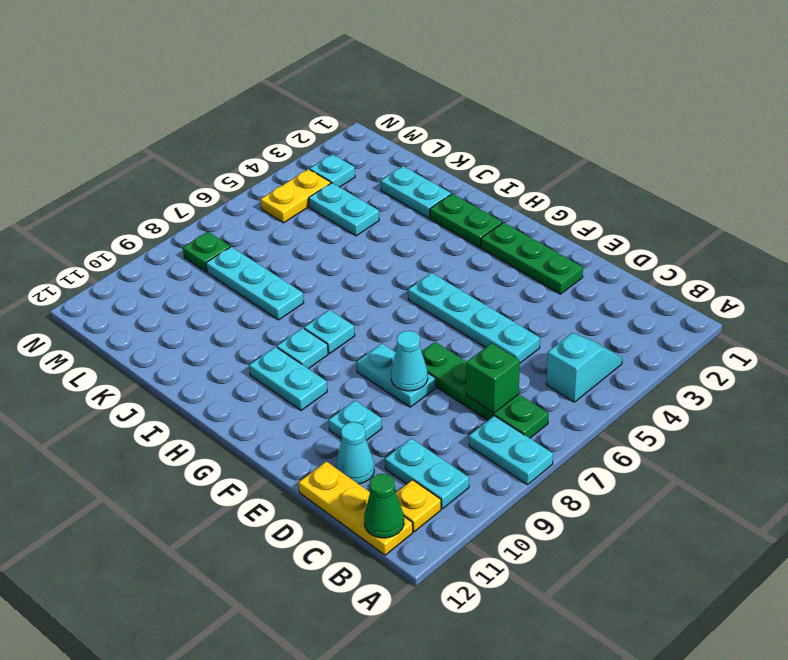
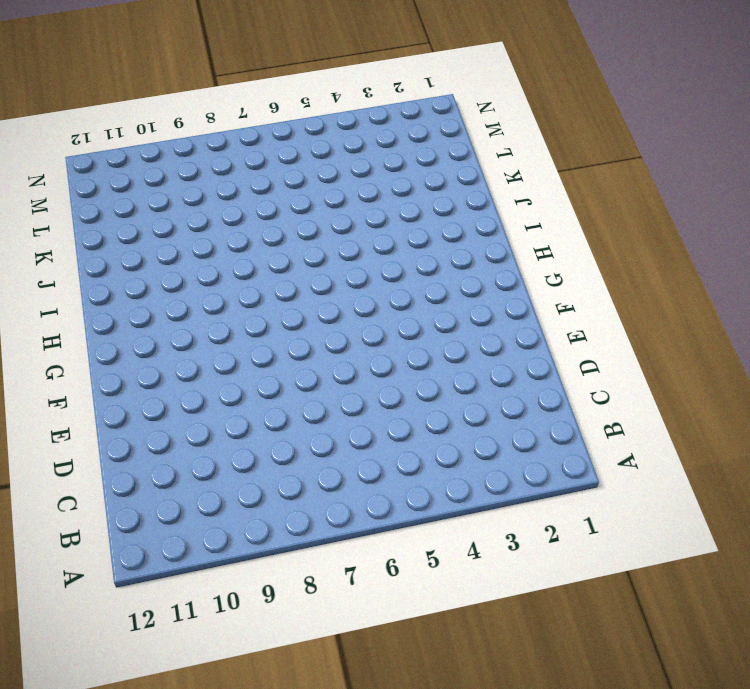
none -> cyan 1x2 plate [469,416,553,485]
none -> cyan 1x2 slope [546,333,622,402]
none -> green 1x4 plate [422,342,549,438]

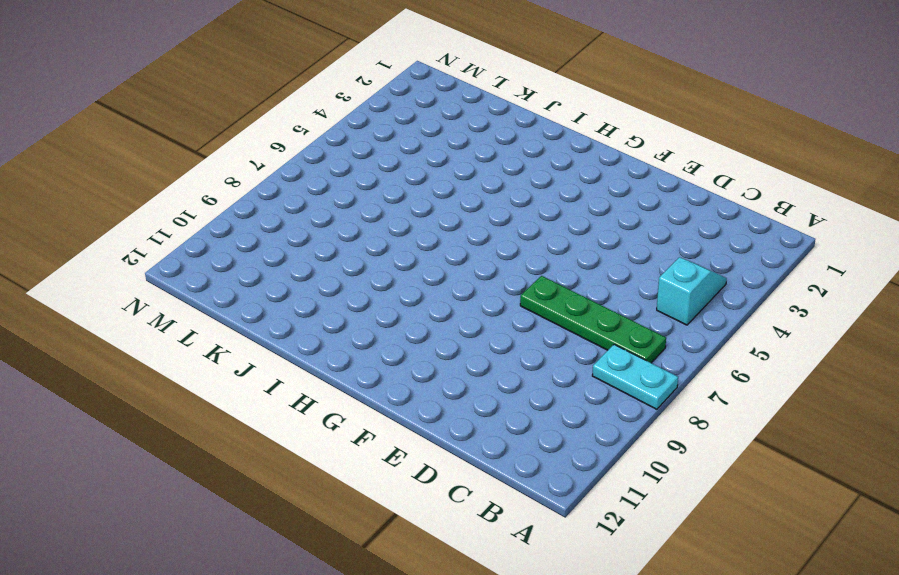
none -> cyan 1x2 plate [385,438,469,509]
none -> yellow 1x1 plate [396,480,441,532]
none -> yellow 1x3 plate [299,461,413,555]

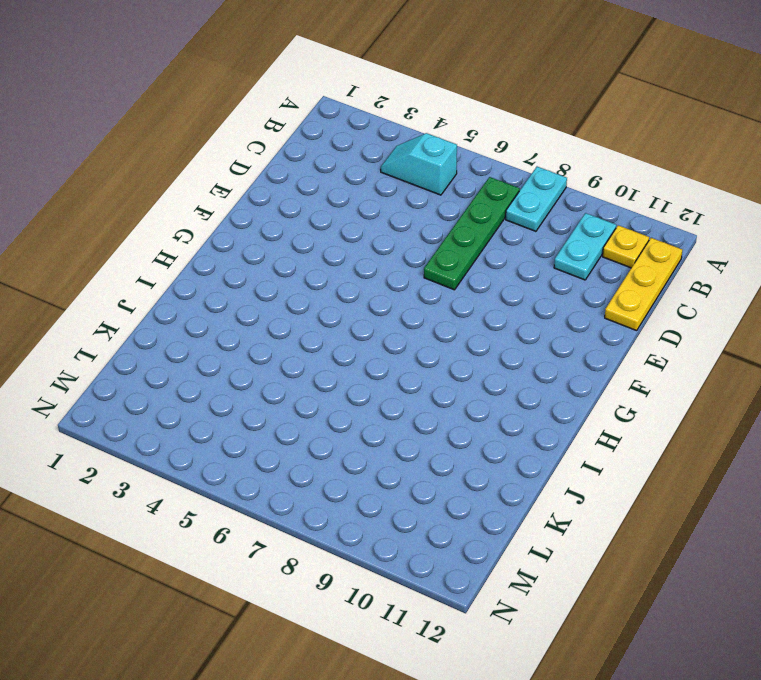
none -> cyan 1x4 plate [408,273,540,363]
none -> cyan 1x1 cone [336,422,374,484]
none -> green 1x3 plate [481,223,583,294]

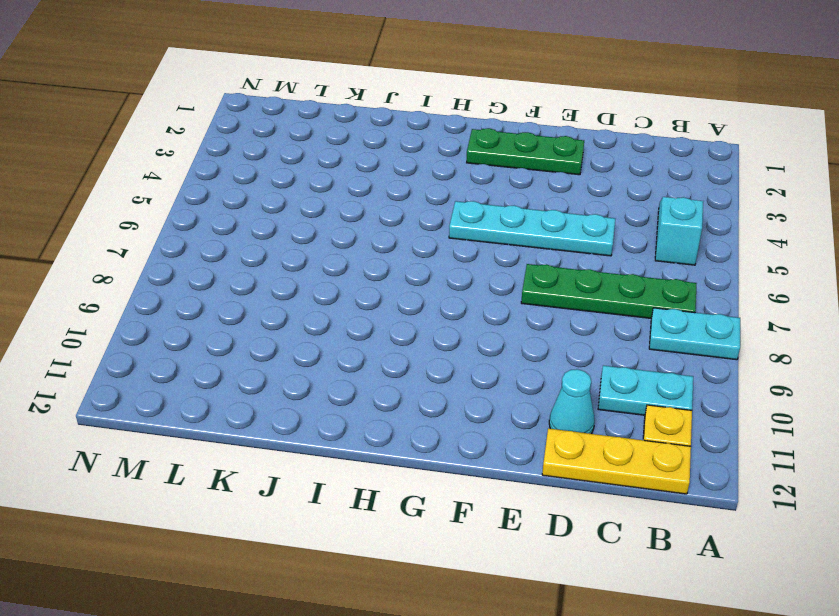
none -> cyan 1x2 plate [357,344,436,407]
none -> cyan 1x1 plate [329,401,382,440]
none -> cyan 1x2 plate [249,347,327,410]

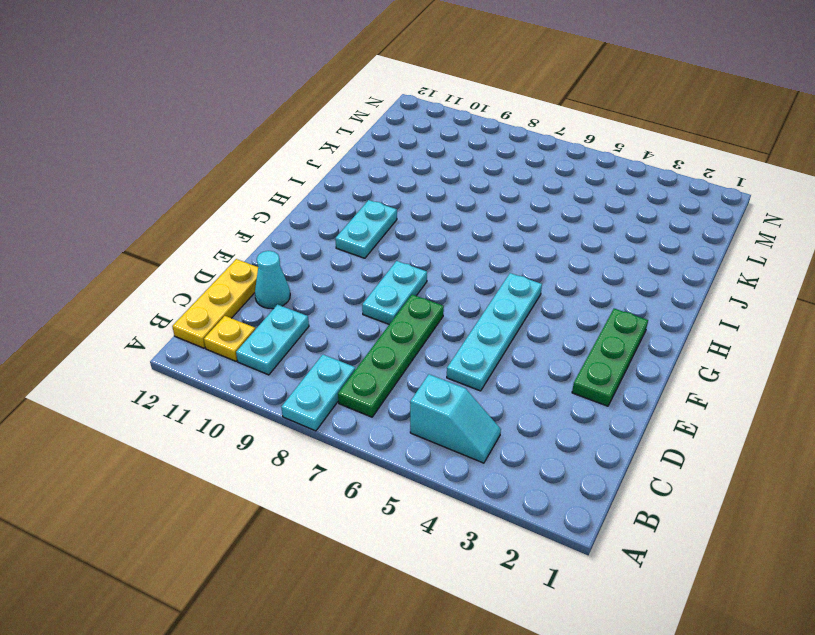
none -> cyan 1x1 plate [329,401,382,440]
none -> green 1x2 plate [430,194,502,247]
none -> cyan 1x1 plate [304,310,355,354]

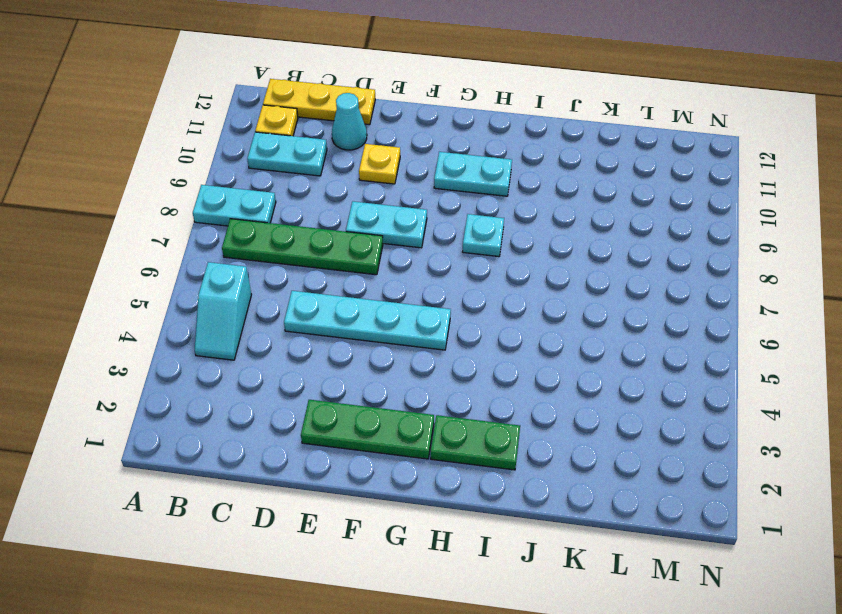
yellow 1x1 plate [359,144,400,184] -> cyan 1x1 plate [329,401,382,440]
none -> cyan 1x1 plate [277,328,328,369]
none -> cyan 1x2 plate [381,166,451,218]
none -> cyan 1x3 plate [206,247,304,320]

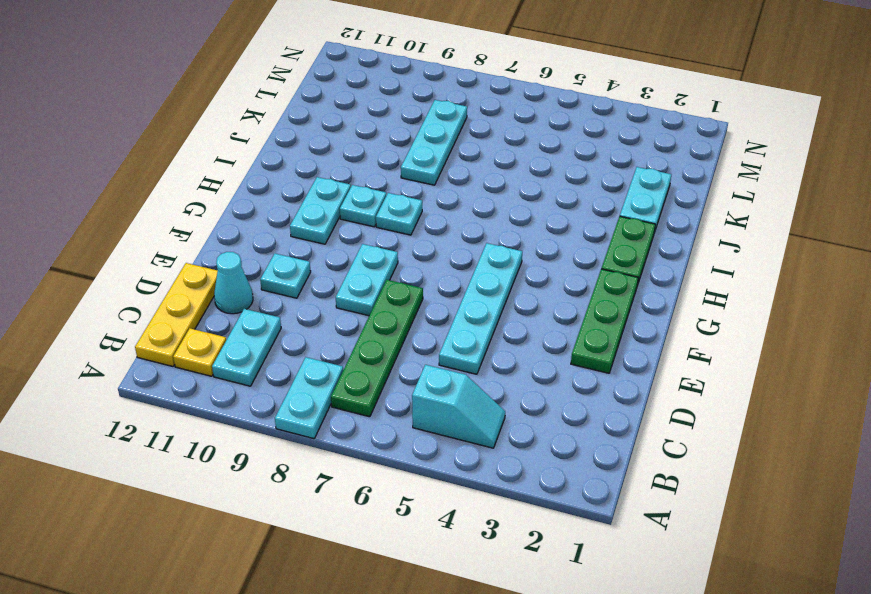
none -> cyan 1x2 plate [309,183,379,236]
none -> cyan 1x1 plate [310,154,355,187]
none -> yellow 1x2 plate [261,169,331,223]

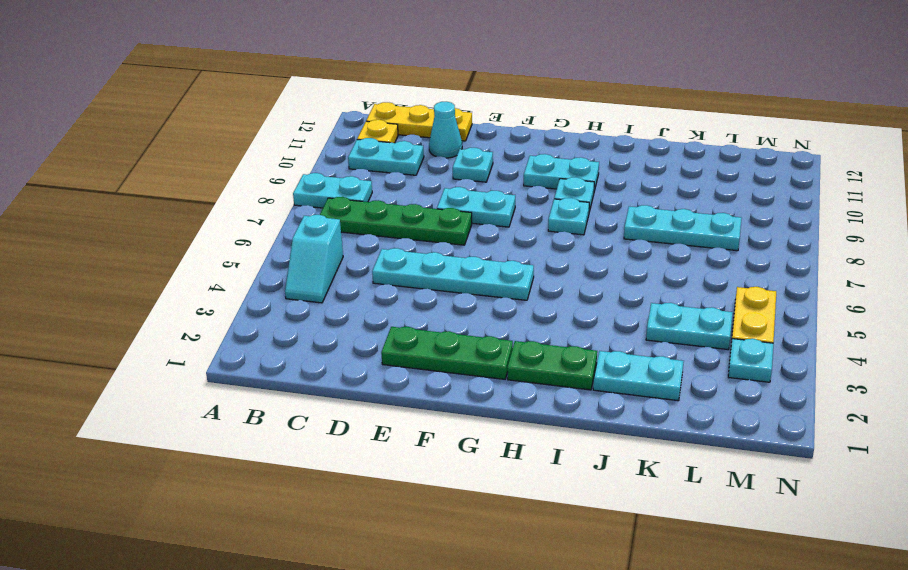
none -> green 1x1 plate [183,232,230,272]
none -> green 1x1 cone [364,474,404,538]
none -> green 1x1 brick [466,343,520,413]

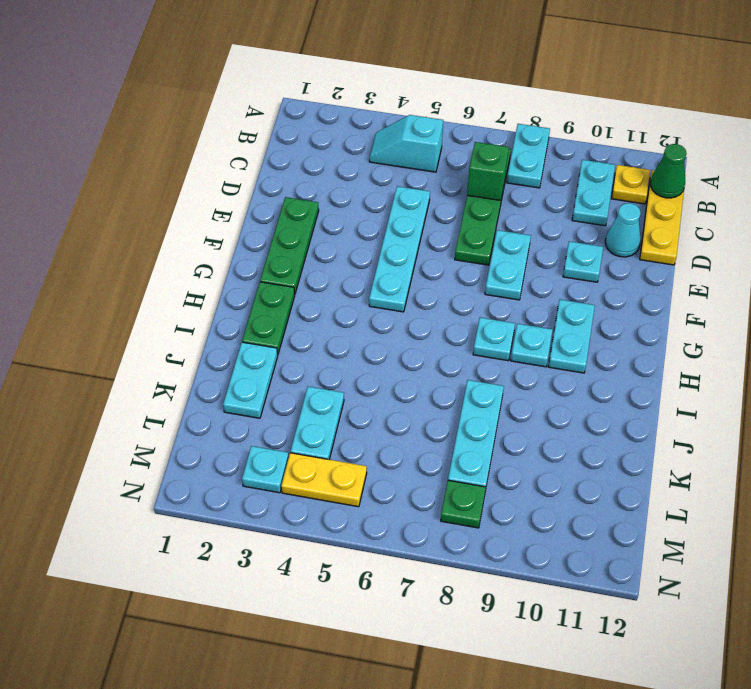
none -> cyan 1x1 cone [391,331,428,391]

